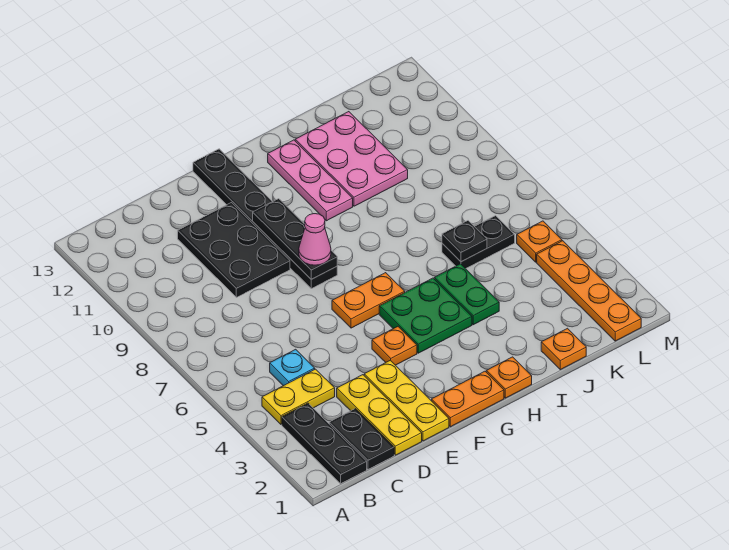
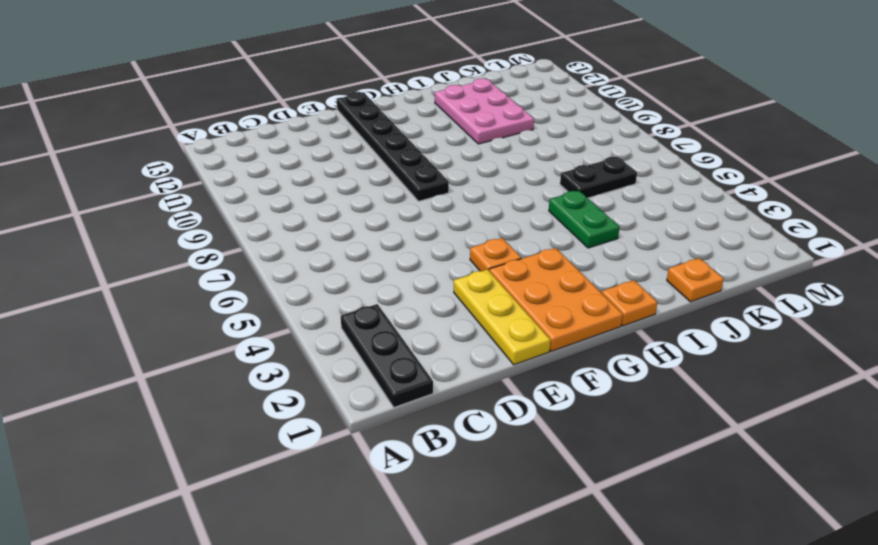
orange 2x3 plate [489,248,623,351] -> orange 1x2 plate [432,371,504,427]
none -> yellow 1x2 plate [262,369,335,425]
none -> black 1x2 plate [329,409,394,469]
none -> cyan 1x1 plate [270,349,315,386]

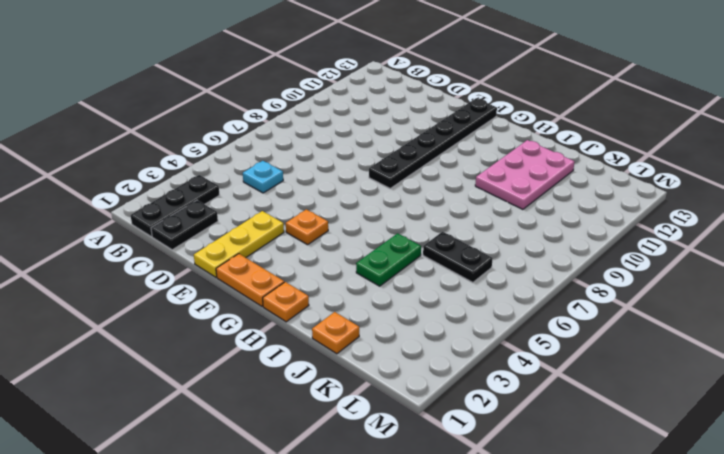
none -> yellow 1x2 plate [262,369,335,425]
none -> yellow 1x3 plate [337,375,422,455]
none -> black 2x3 plate [178,203,290,297]

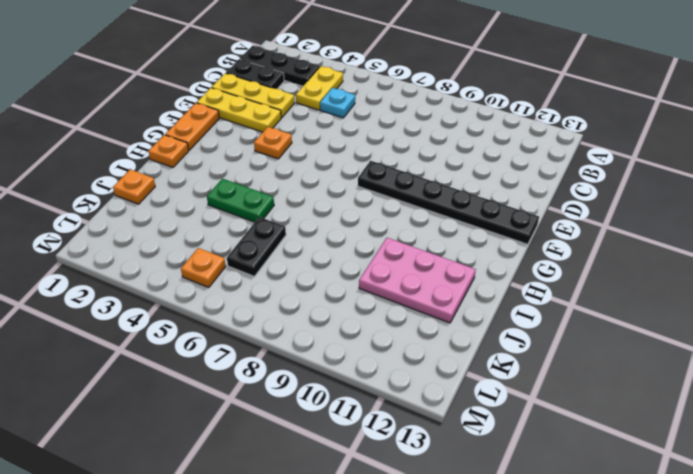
none -> black 2x3 plate [178,203,290,297]
none -> orange 1x2 plate [332,273,405,328]
none -> green 2x2 plate [379,278,472,353]

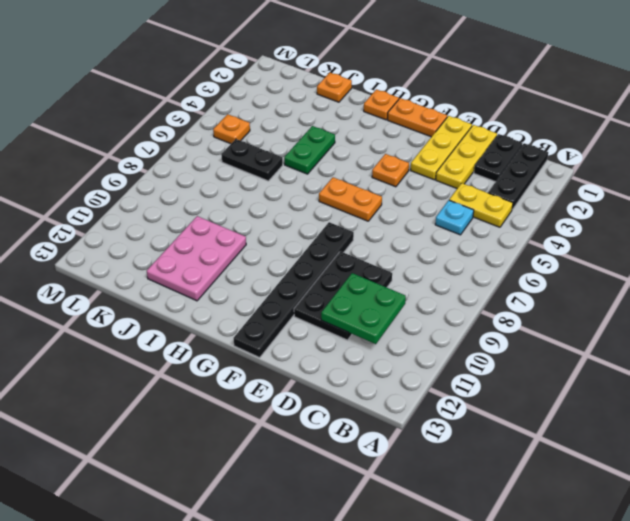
green 2x2 plate [321,273,406,344] -> green 2x2 plate moved to [379,278,472,353]
none -> pink 1x3 plate [268,140,353,221]
none -> orange 1x4 plate [537,241,641,341]
none -> black 1x3 plate [253,199,337,279]

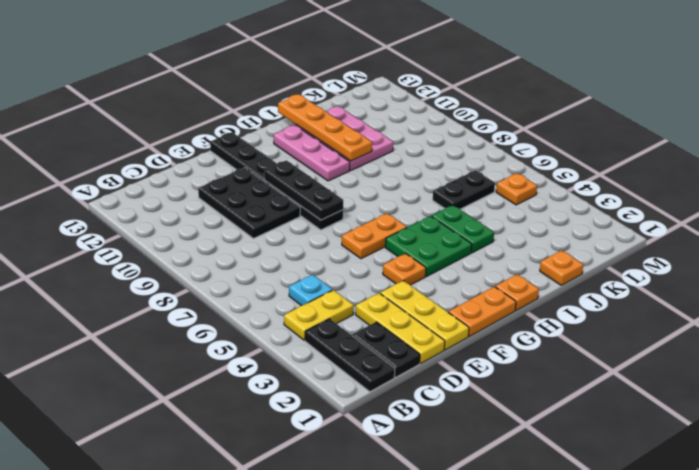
orange 1x4 plate [278,94,372,161] -> orange 1x4 plate moved to [537,241,641,341]
none -> black 1x1 plate [442,221,487,262]
none -> pink 1x1 cone [299,214,331,265]

